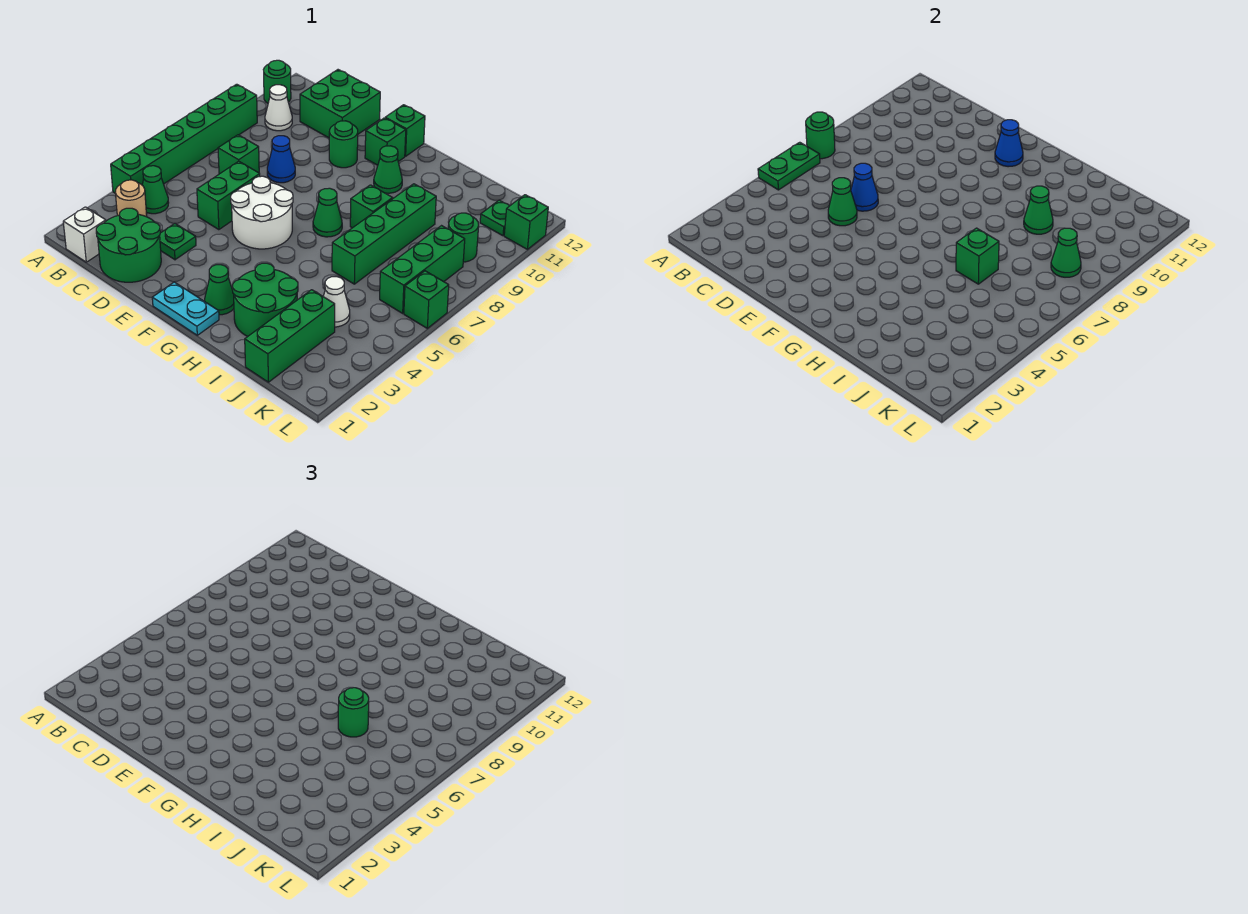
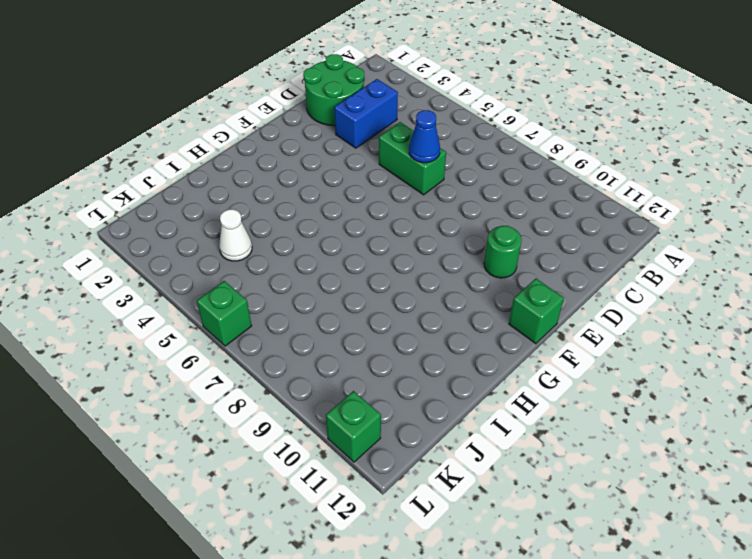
blue 1x2 brick [334,79,398,148] -> green 1x1 plate [160,223,196,260]
none -> green 1x6 brick [111,84,257,194]
none -> green 1x1 round brick [263,60,291,103]
none -> white 1x1 brick [63,207,106,262]
none -> tan 1x1 round brick [115,180,147,217]

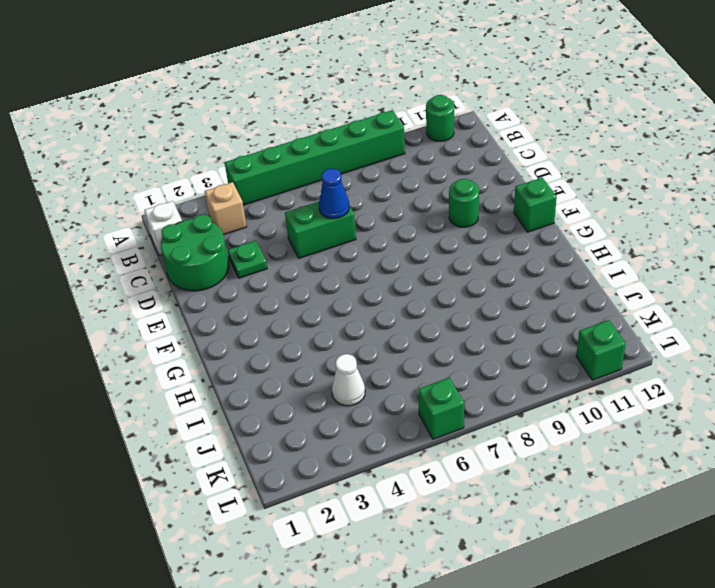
tan 1x1 brick [205,182,247,235] -> tan 1x1 round brick [115,180,147,217]
none -> green 1x1 cone [142,166,169,214]
none -> white 1x1 cone [265,85,292,131]
none -> green 1x1 brick [218,135,259,174]
none -> green 2x2 brick [300,70,380,138]

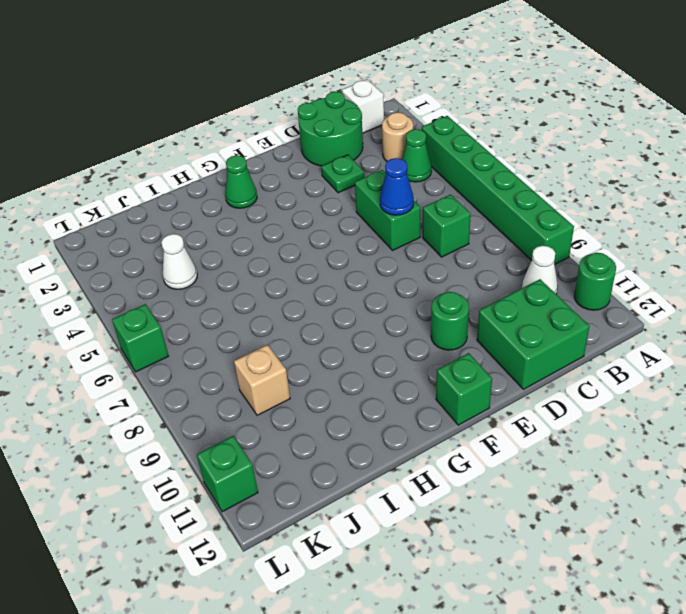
tan 1x1 brick [234,345,290,415] -> none
none -> blue 1x1 cone [267,136,295,183]
none -> white 2x2 round brick [231,176,293,249]
none -> cyan 1x2 plate [152,282,219,335]
none -> green 1x1 brick [365,118,406,165]

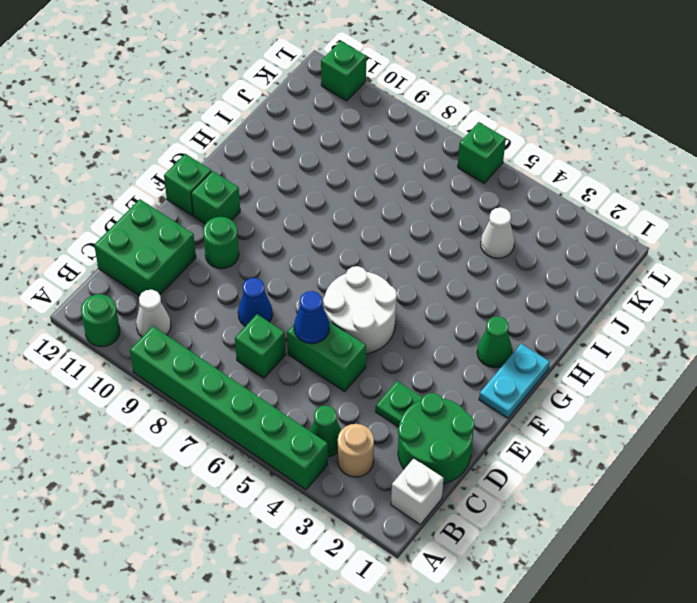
none -> green 1x1 cone [313,188,342,237]
none -> green 1x1 cone [374,146,402,193]
none -> green 2x2 round brick [233,263,298,337]
none -> green 1x1 brick [350,185,393,228]

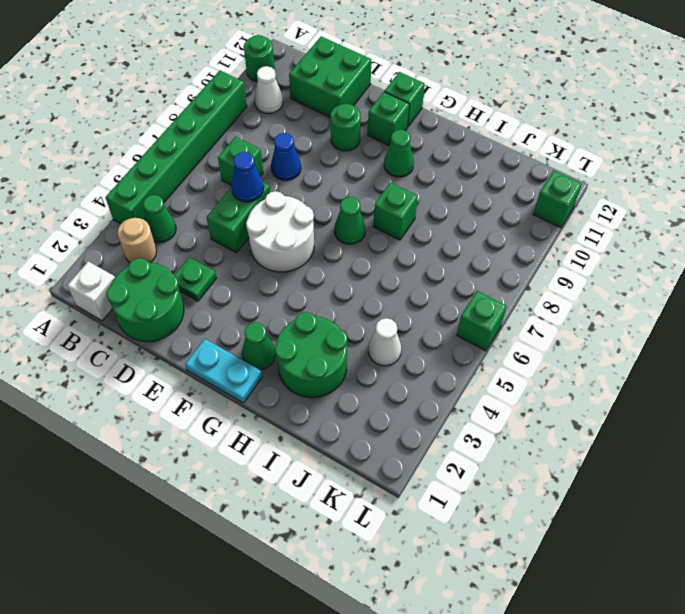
none -> green 1x4 brick [332,184,436,284]
none -> green 1x3 brick [245,290,335,382]
none -> green 1x3 brick [380,226,465,313]
none -> green 1x1 round brick [448,213,479,262]

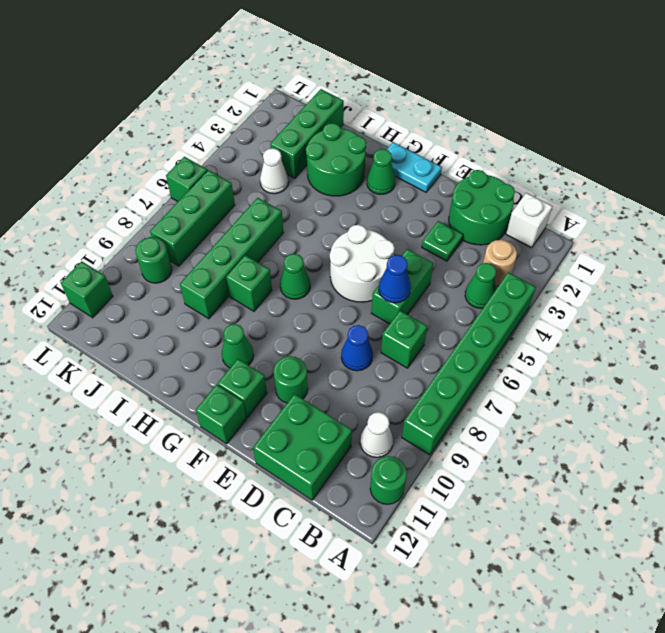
none -> green 1x1 plate [480,200,509,236]
none -> green 1x2 plate [758,142,820,190]
none -> green 1x1 round brick [806,112,835,159]
none -> green 1x1 cone [828,178,857,226]

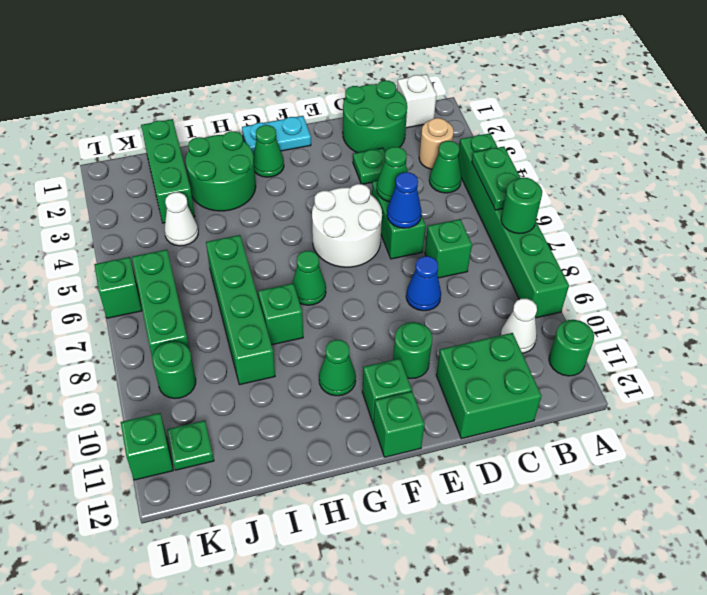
none -> blue 1x1 cone [995,120,1023,167]
none -> green 1x1 brick [956,228,999,284]
none -> green 1x1 cone [1024,186,1053,234]
none -> green 1x1 cone [1051,228,1081,277]

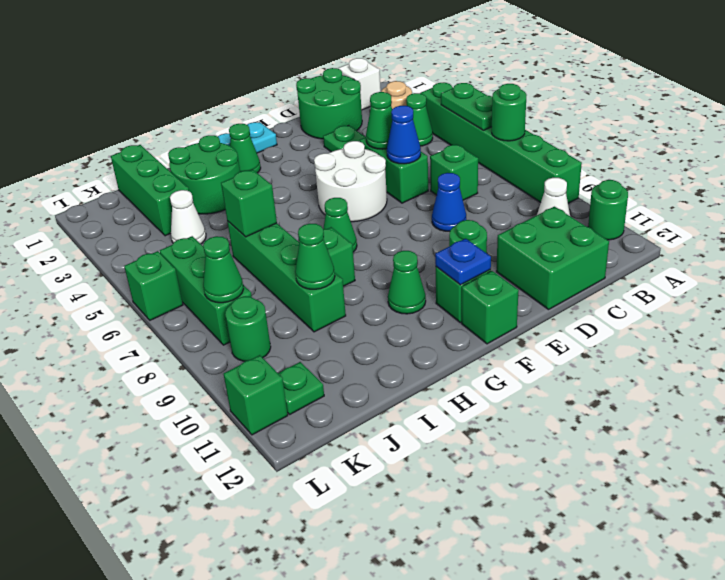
blue 1x1 plate [435,239,491,285] -> blue 1x1 cone [995,120,1023,167]
none -> green 1x1 round brick [338,688,369,737]

